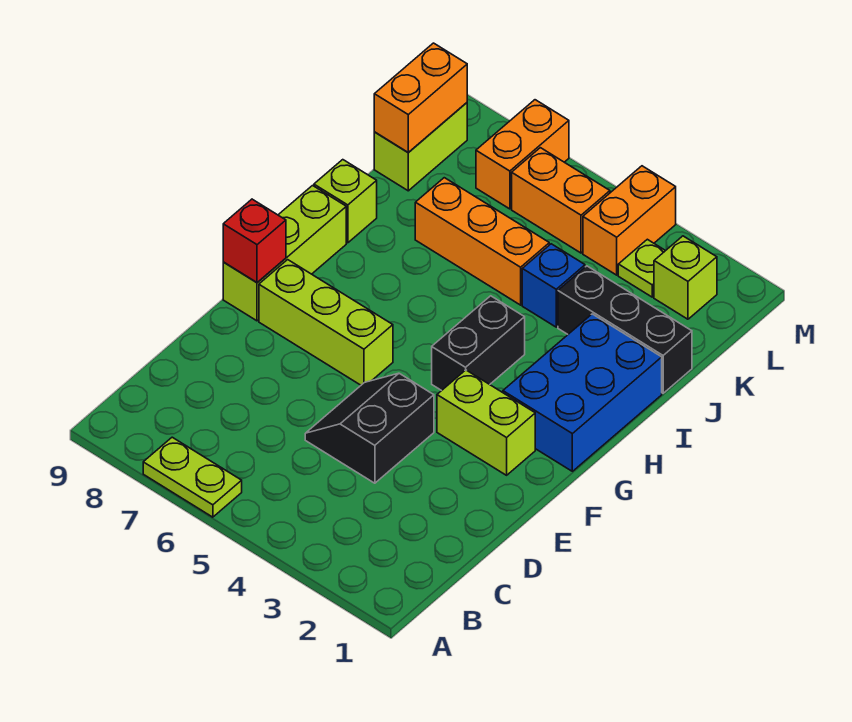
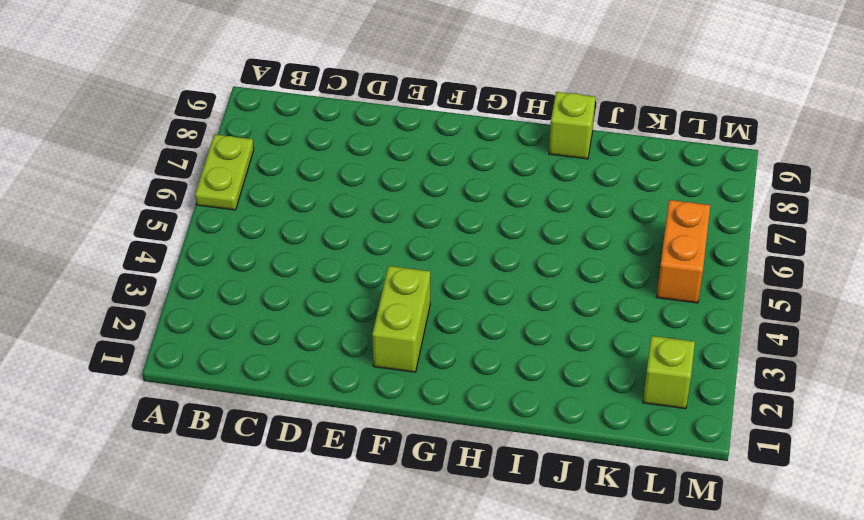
none -> black 2x2 slope [305,373,434,483]
none -> lime 1x3 brick [259,260,393,385]
none -> lime 1x3 brick [223,186,346,321]

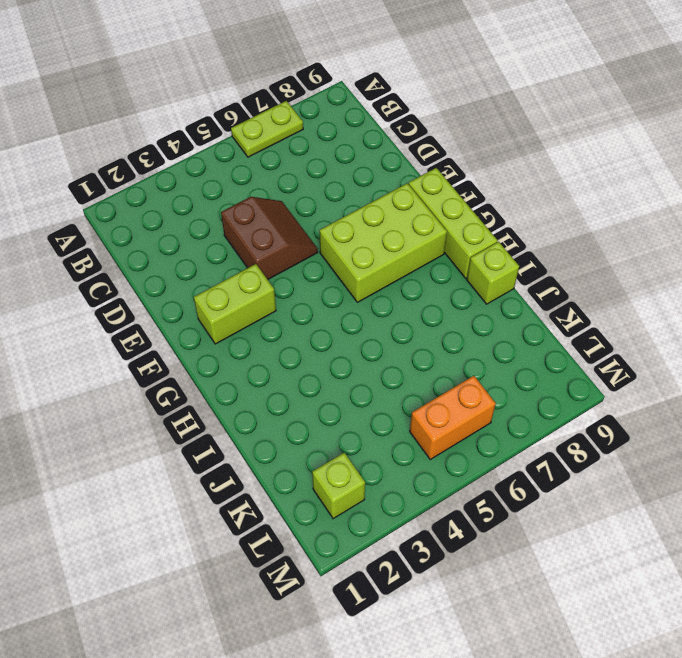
brown 2x2 slope [221,197,318,280] -> black 2x2 slope [305,373,434,483]
lime 2x3 brick [320,183,447,302] -> lime 1x3 brick [259,260,393,385]
none -> blue 2x3 brick [503,314,662,471]
none -> black 1x2 brick [432,296,525,391]
none -> black 1x3 brick [558,266,692,393]

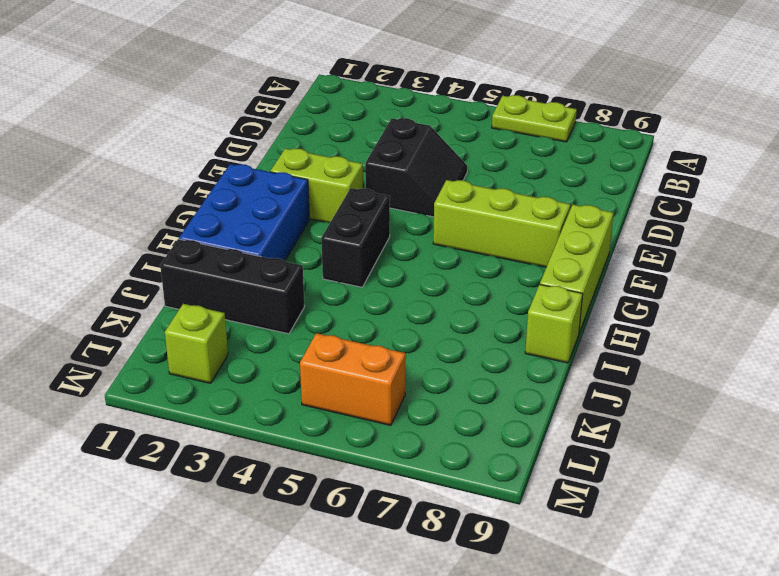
none -> blue 1x1 brick [522,244,585,327]
none -> orange 1x3 brick [415,178,549,305]
none -> lime 1x2 brick [374,103,467,191]

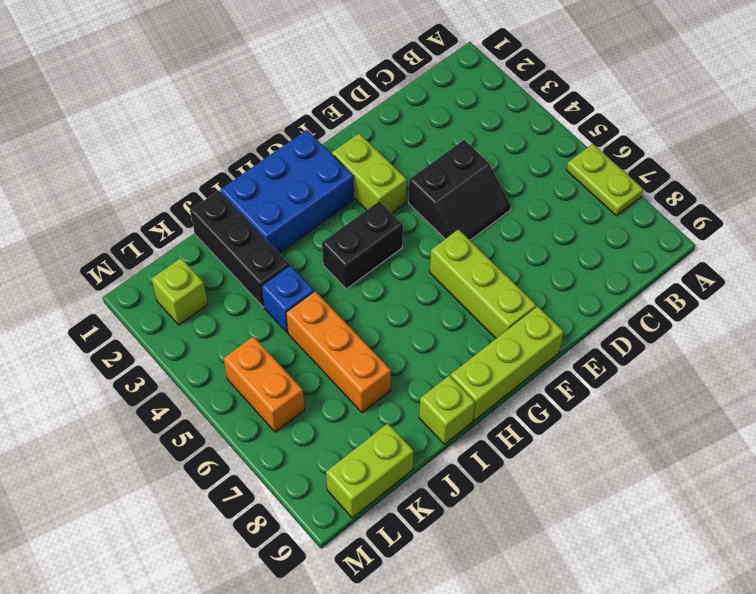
none -> lime 1x1 plate [618,239,665,297]
none -> orange 1x2 brick [583,166,676,275]
none -> orange 1x2 brick [476,100,569,209]

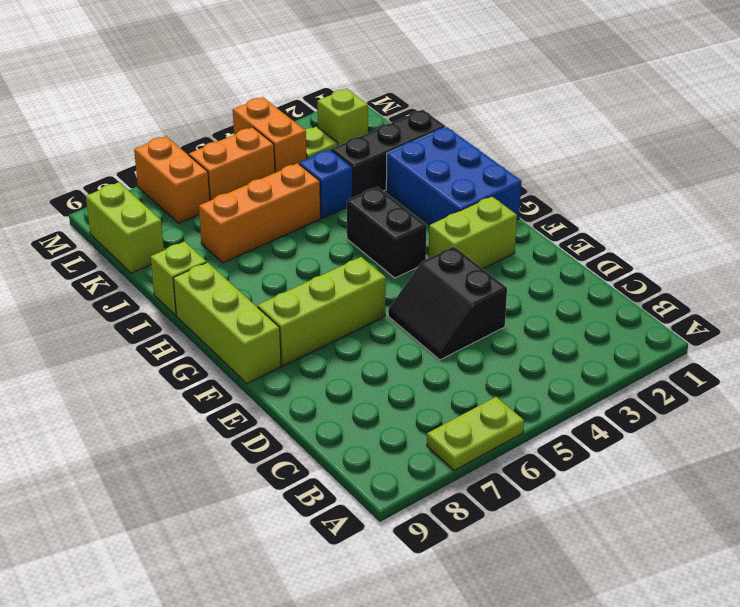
none -> red 1x1 brick [223,199,286,282]
none -> orange 1x2 brick [374,43,467,153]

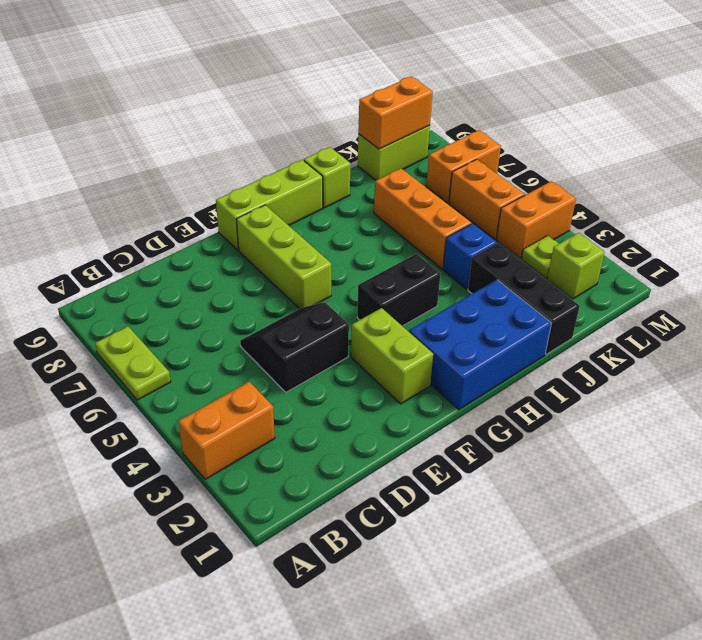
orange 1x2 brick [178,382,275,479] -> none
none -> red 1x1 brick [223,199,286,282]

